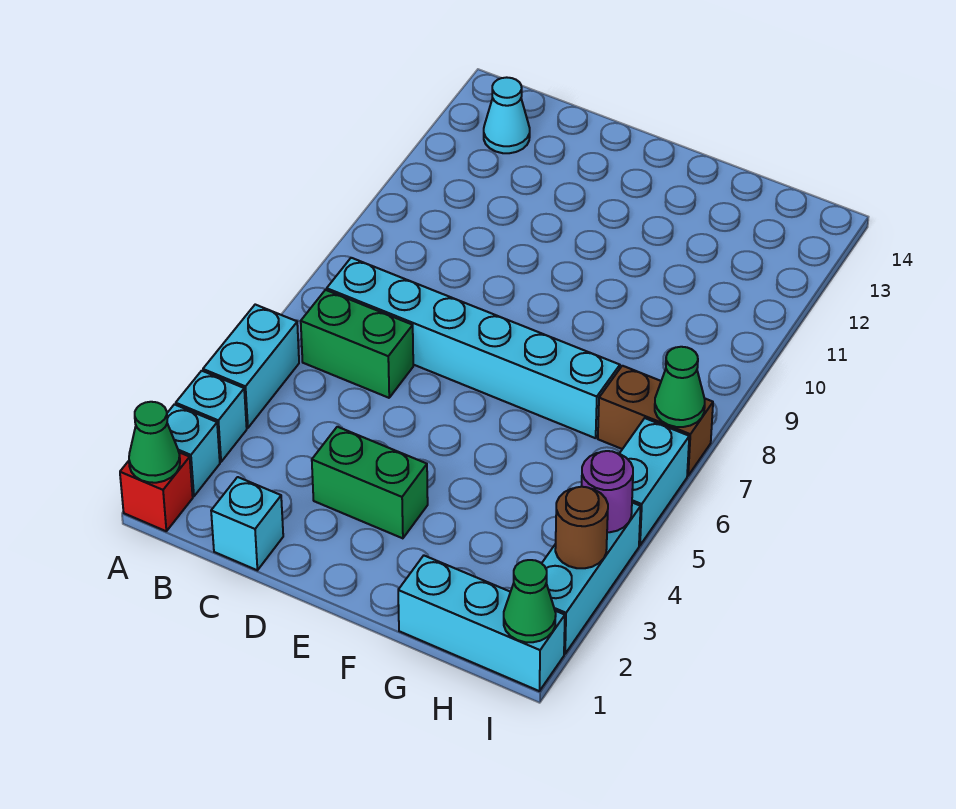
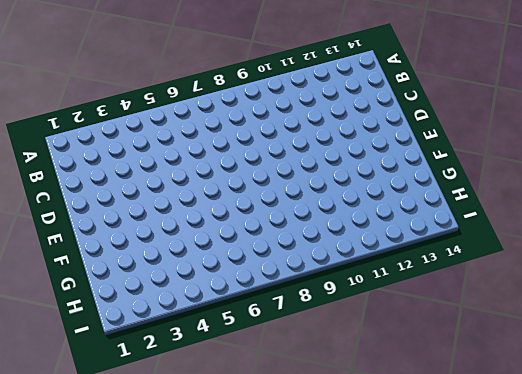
none -> red 1x1 brick [120,452,193,531]
none -> cyan 1x1 brick [167,404,220,496]
none -> cyan 1x1 brick [176,371,247,462]

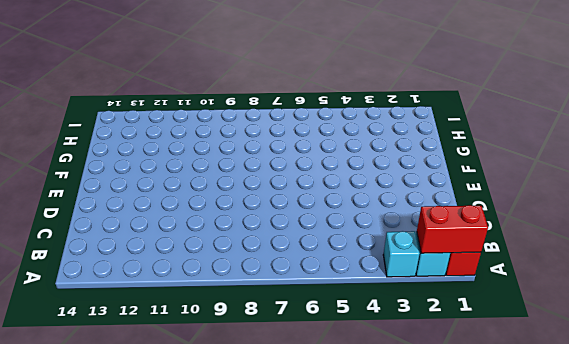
red 1x2 brick [417,205,488,253] -> green 1x1 cone [129,402,180,483]
none -> cyan 1x2 brick [203,305,299,428]
none -> green 1x2 brick [301,290,413,398]
none -> cyan 1x6 brick [327,258,620,438]

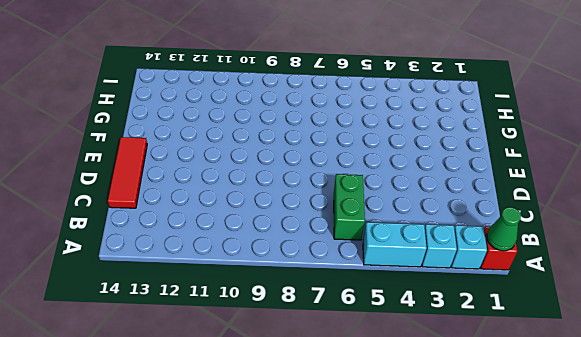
red 1x3 tile [108,137,147,208] -> none
none -> cyan 1x6 brick [327,258,620,438]
none -> cyan 1x1 cone [484,77,530,153]
none -> cyan 1x1 brick [211,477,283,570]

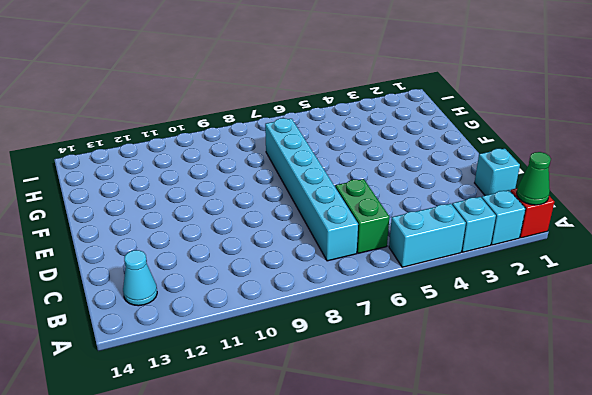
none -> green 1x2 brick [312,427,428,538]
none -> cyan 1x3 brick [398,556,565,691]
none -> brown 1x2 brick [598,366,713,476]

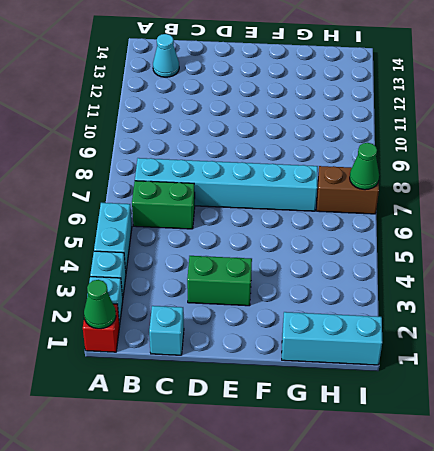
none -> cyan 1x3 brick [542,503,641,654]
none -> cyan 1x2 brick [619,418,689,545]
none -> green 1x1 cone [504,560,556,642]

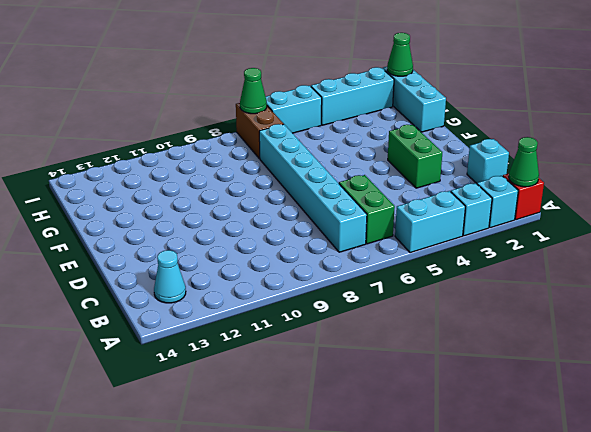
none -> brown 1x1 round brick [555,487,608,568]
none -> purple 1x1 round brick [582,451,633,532]

